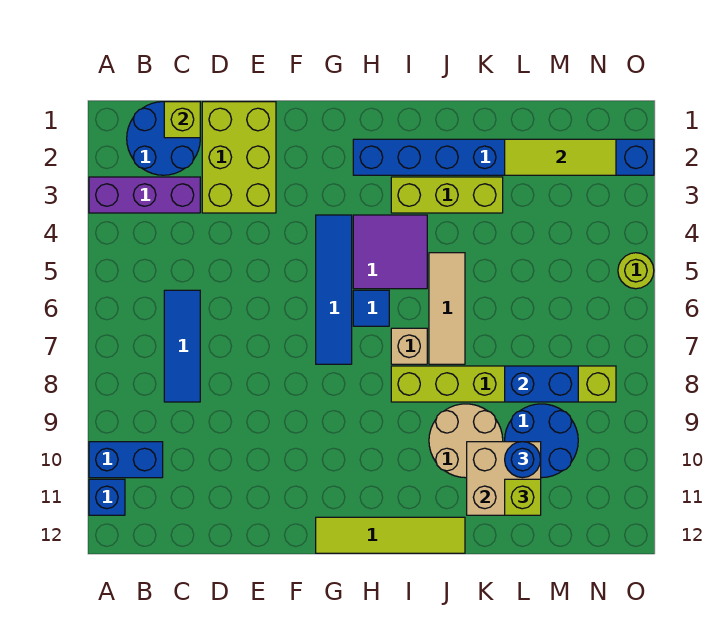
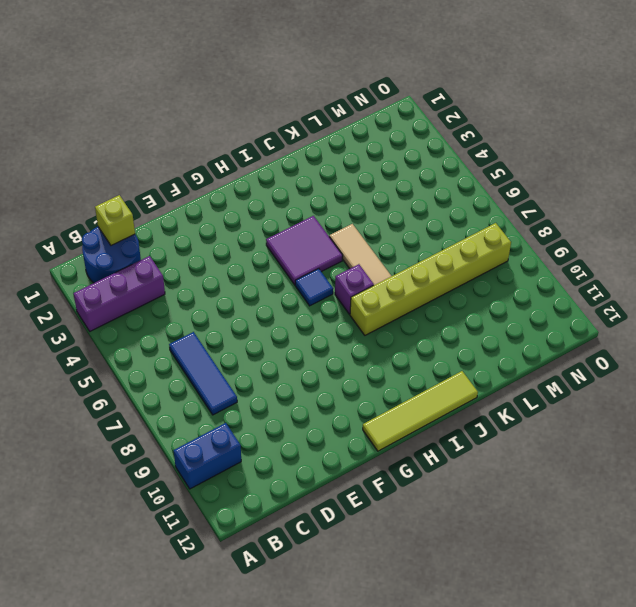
purple 1x1 brick [335,264,374,314] -> tan 1x1 brick [391,328,427,364]
none -> blue 1x1 brick [89,479,125,515]
none -> lime 2x3 brick [202,102,276,213]
none -> blue 1x4 tile [316,215,352,364]

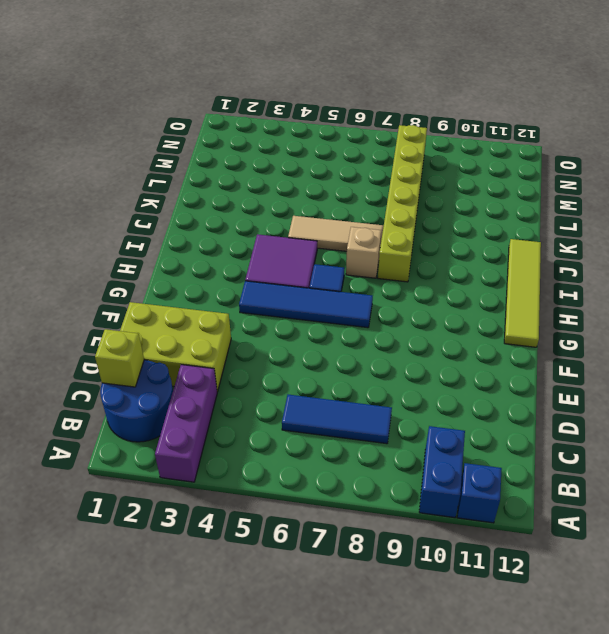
none -> blue 1x8 brick [353,139,654,175]
none -> lime 1x3 brick [391,177,503,213]
none -> tan 2x2 round brick [429,404,503,478]

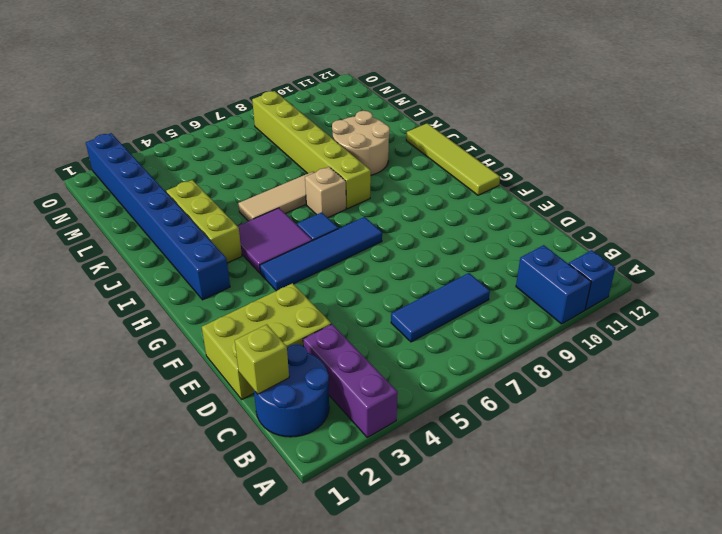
none -> blue 2x2 round brick [505,404,578,478]
none -> lime 1x1 round brick [618,253,654,289]
none -> tan 2x2 brick [467,442,541,515]

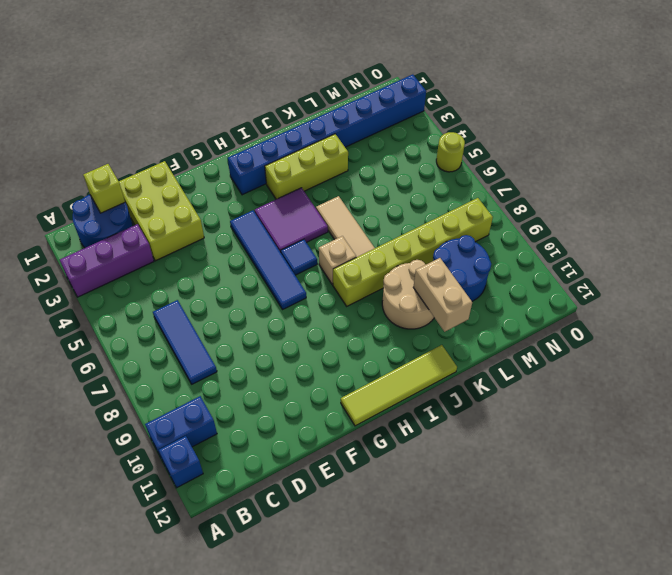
tan 1x2 brick [413,258,472,332] -> tan 2x2 brick [467,442,541,515]
none -> lime 1x3 tile [505,139,616,175]
none -> blue 1x2 brick [505,366,578,402]
none -> blue 1x1 round brick [505,442,541,478]

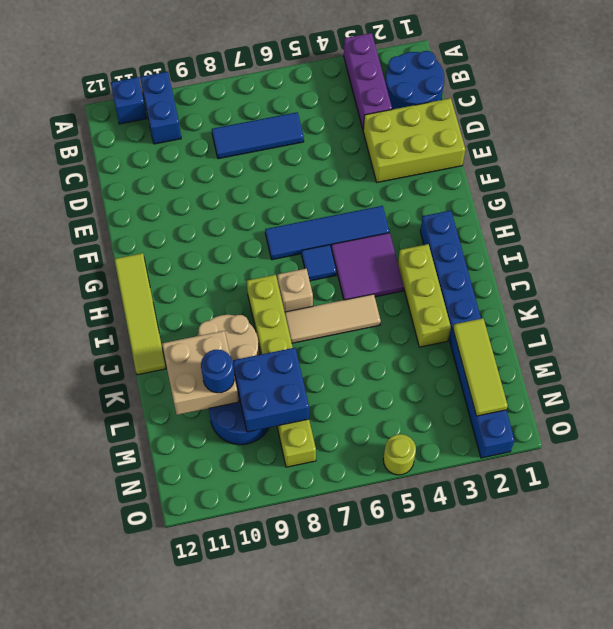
blue 2x2 brick [233,348,309,432] -> blue 1x2 brick [505,366,578,402]
none -> lime 1x1 brick [164,102,200,138]
none -> lime 1x1 brick [505,479,541,515]

